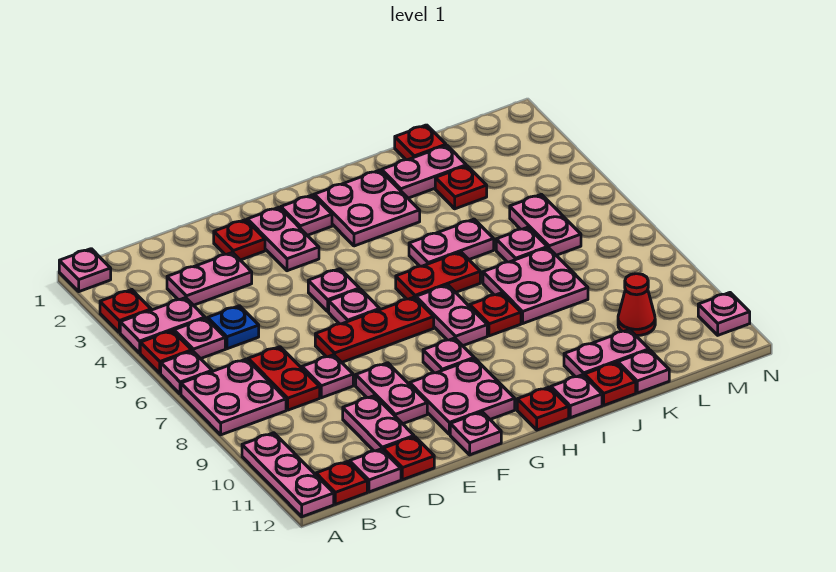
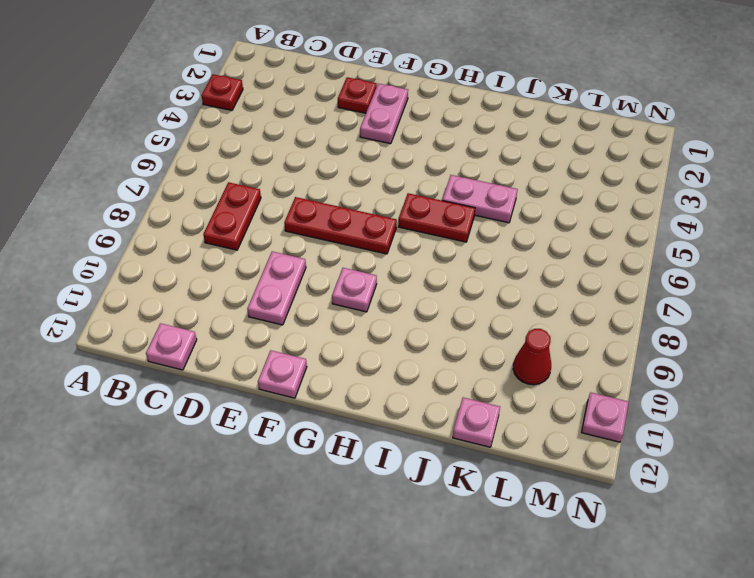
none -> pink 1x1 plate [59,249,111,292]
none -> pink 1x2 plate [120,298,205,353]
none -> red 1x1 plate [140,330,192,373]
none -> pink 1x1 plate [161,351,212,394]

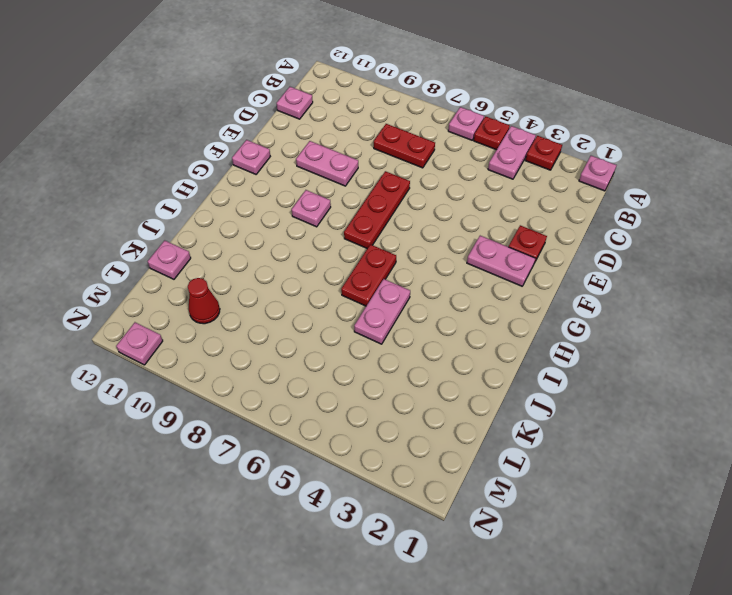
none -> pink 2x2 plate [181,359,286,435]
none -> pink 1x3 plate [242,433,334,517]
none -> pink 1x1 plate [174,318,225,359]
none -> red 1x1 plate [316,461,367,504]

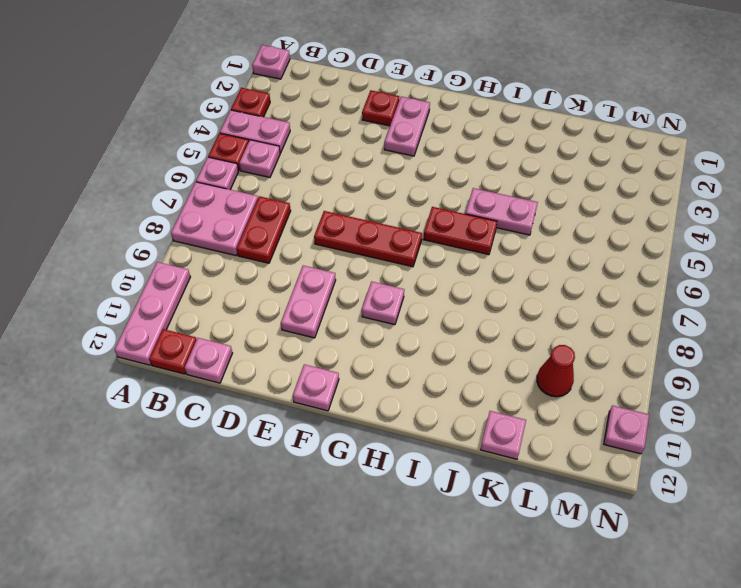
none -> pink 1x2 plate [167,252,252,305]
none -> blue 1x1 plate [207,306,259,349]
none -> pink 1x1 plate [302,355,353,398]
none -> pink 1x2 plate [343,396,414,451]

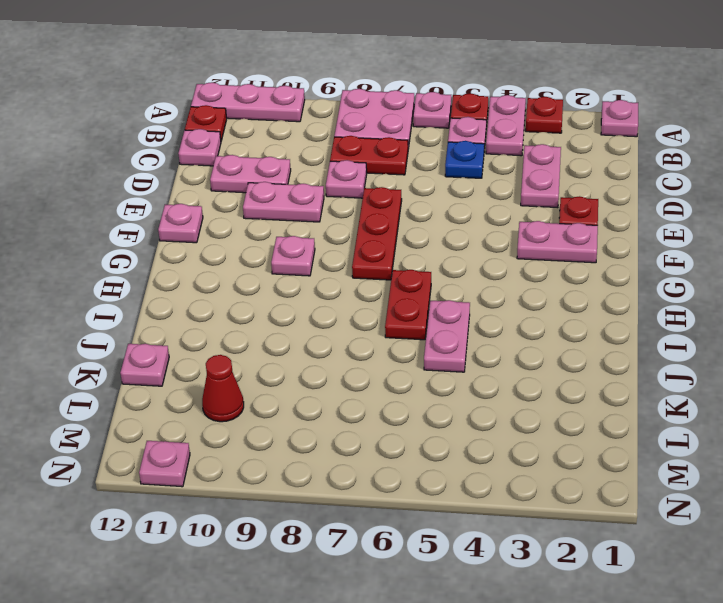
none -> red 1x1 plate [383,437,434,480]
none -> pink 1x1 plate [308,269,359,311]
none -> pink 1x1 plate [329,289,380,324]
none -> pink 2x2 plate [409,359,515,434]

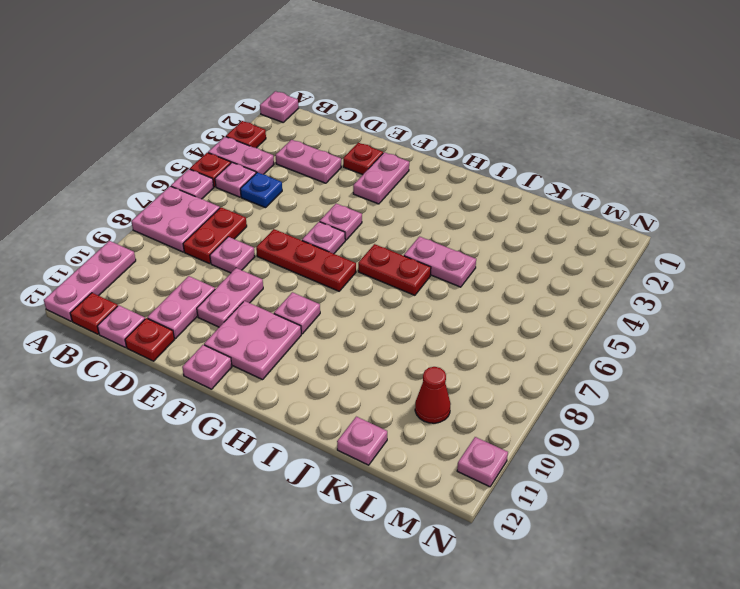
none -> pink 1x1 plate [281,195,332,235]
none -> pink 2x2 plate [314,170,420,246]
none -> pink 1x2 plate [416,285,487,346]
none -> red 1x1 plate [517,387,569,430]

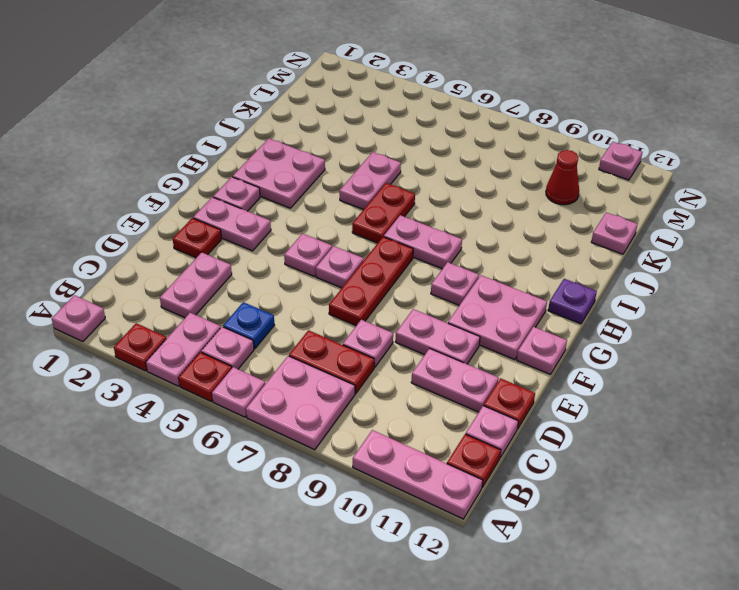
purple 1x1 plate [548,279,597,324] -> red 1x1 plate [517,387,569,430]
none -> red 1x1 plate [469,293,521,336]
none -> pink 1x1 plate [551,375,602,418]
none -> pink 1x2 plate [381,145,466,198]
none -> pink 2x2 plate [483,248,588,323]

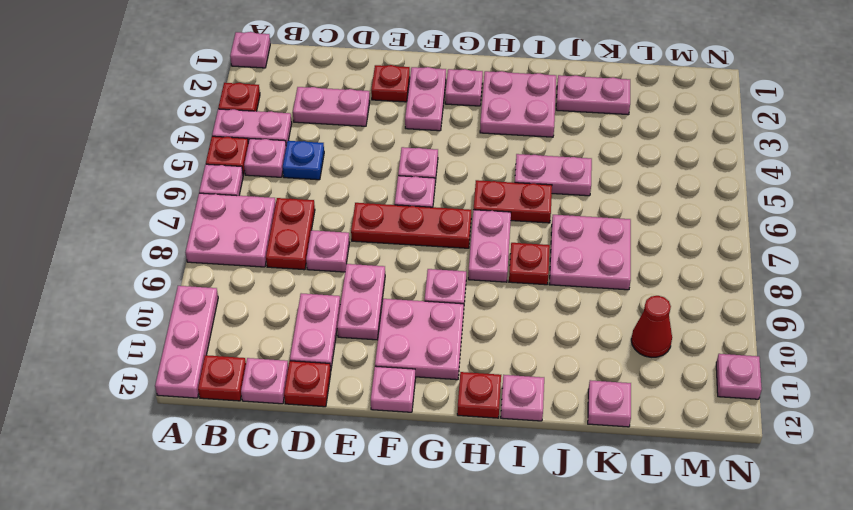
none -> pink 1x2 plate [564,330,649,377]
none -> red 1x1 plate [584,362,636,405]
none -> red 1x1 plate [395,125,446,160]
none -> red 1x1 plate [435,166,487,209]

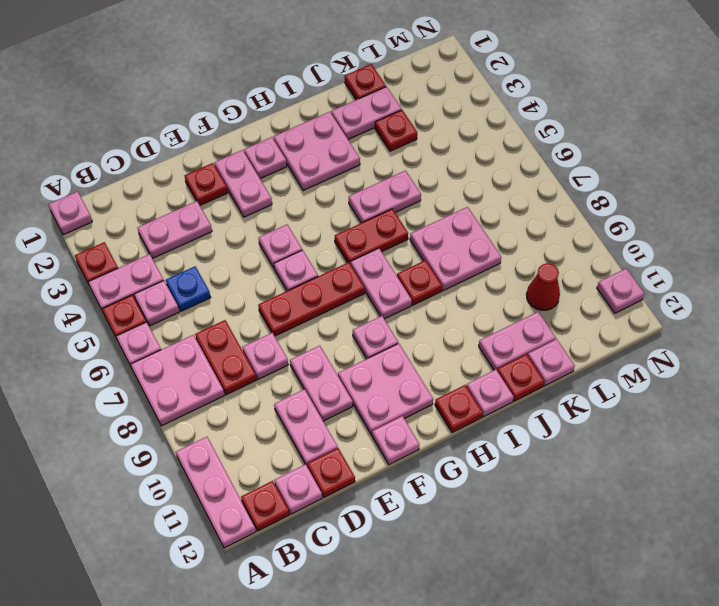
none -> pink 1x1 plate [496,227,548,262]
none -> pink 1x2 plate [510,194,581,255]

